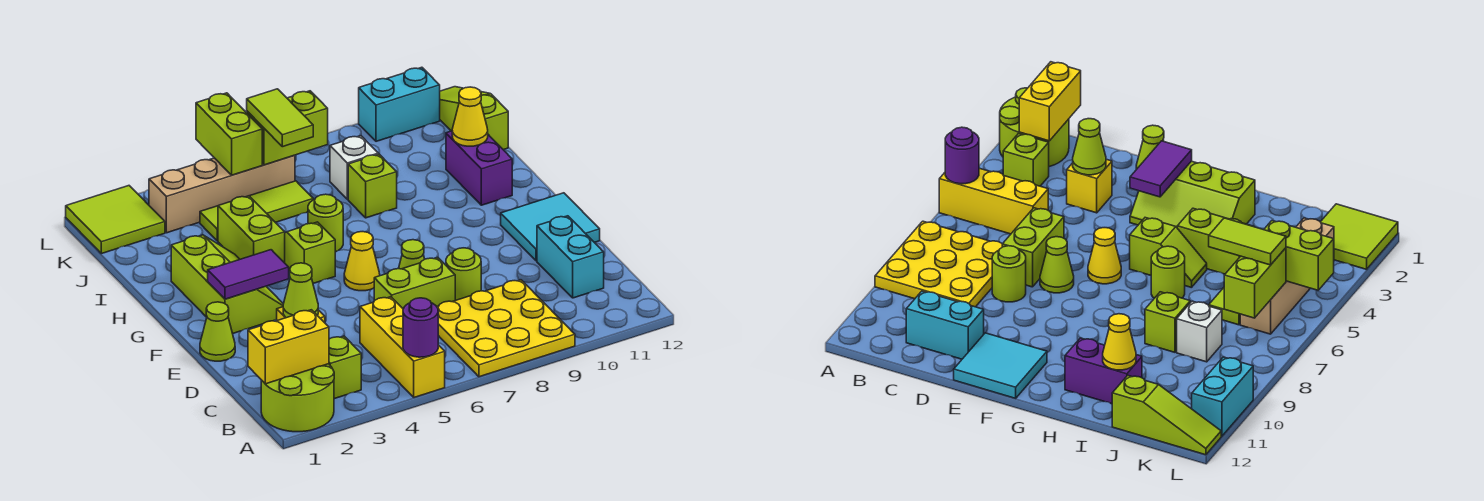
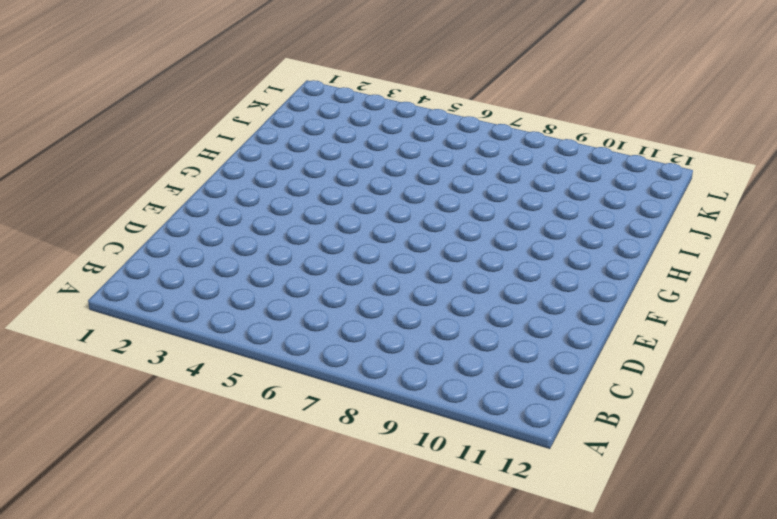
none -> lime 2x2 round brick [261,364,334,432]
none -> yellow 1x3 brick [360,297,445,397]
none -> yellow 3x3 plate [437,280,575,377]
none -> lime 1x1 brick [329,336,361,399]

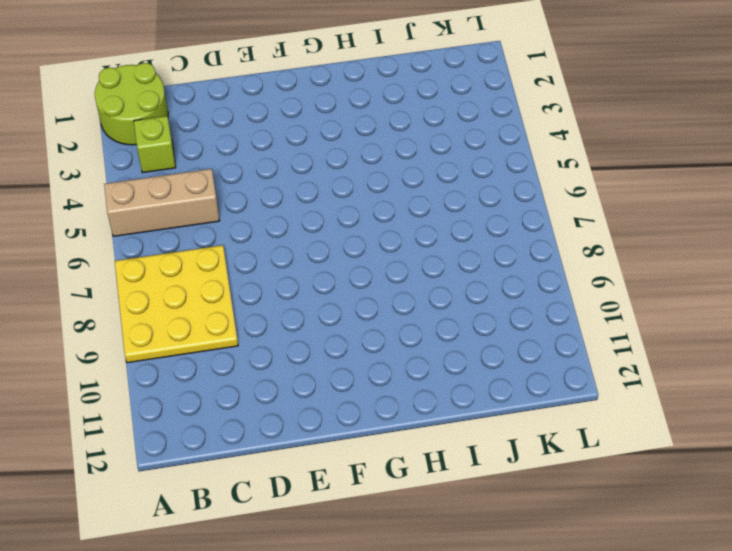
tan 1x3 brick [104,169,220,236] -> yellow 1x3 brick [360,297,445,397]
none -> cyan 1x2 brick [537,216,604,298]
none -> yellow 1x1 brick [1067,159,1112,213]
none -> lime 1x2 brick [374,257,455,309]
none -> lime 1x1 round brick [446,248,481,300]

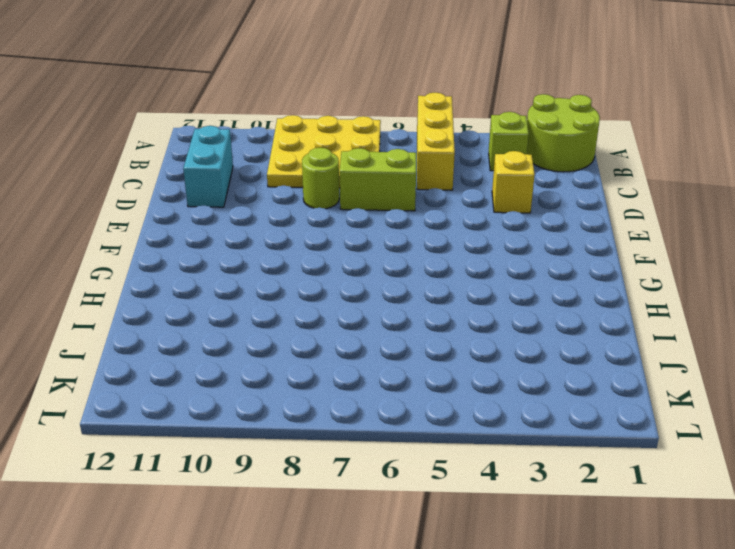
none -> lime 1x1 cone [200,302,235,361]
none -> lime 1x1 cone [399,240,425,269]
none -> cyan 2x2 tile [501,193,600,261]
none -> lime 2x3 slope [171,235,283,334]

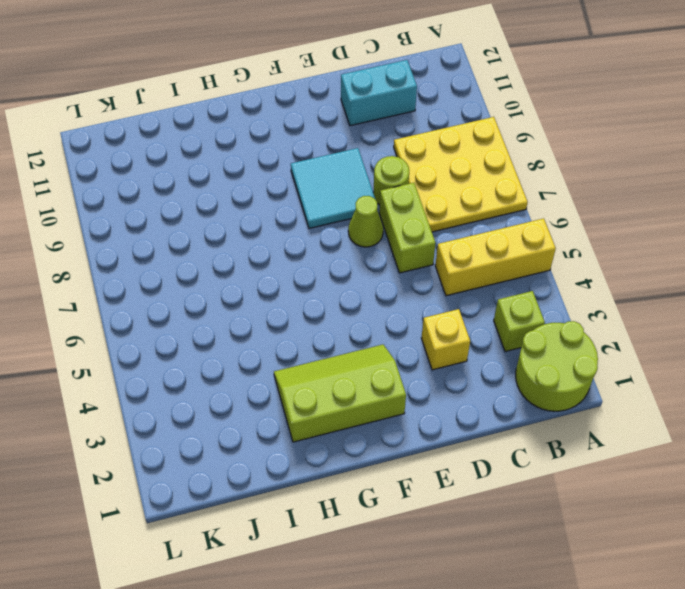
cyan 2x2 tile [291,148,375,228] -> cyan 2x2 tile moved to [501,193,600,261]
none -> lime 1x1 cone [200,302,235,361]
none -> yellow 1x1 cone [344,232,380,291]
none -> lime 1x2 slope [285,222,335,283]
none -> lime 1x2 brick [218,196,285,263]

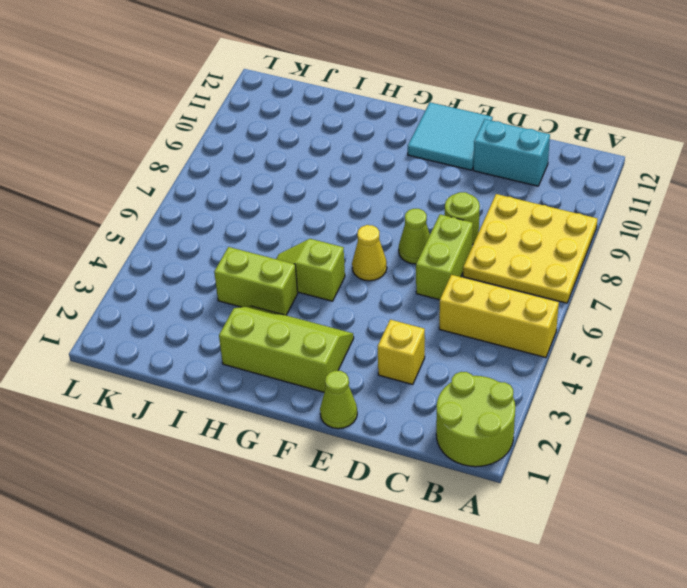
none -> lime 1x1 brick [329,336,361,399]
none -> lime 1x1 round brick [308,194,343,252]
none -> purple 1x2 brick [446,131,512,205]
none -> lime 1x1 brick [348,154,397,218]

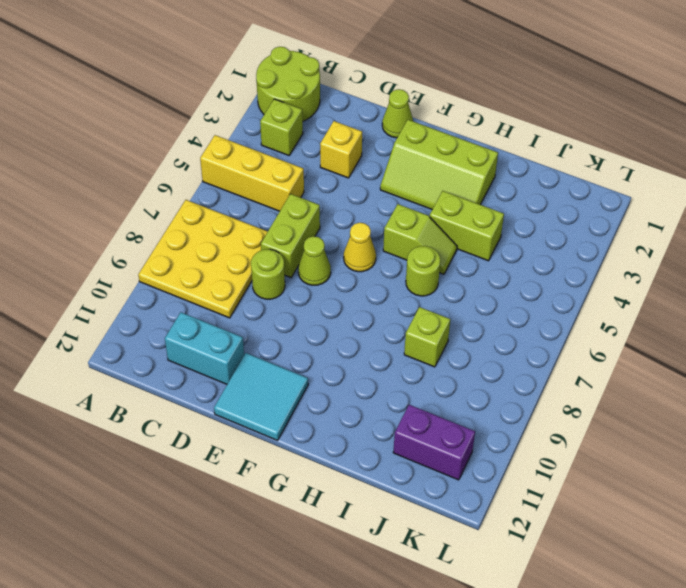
purple 1x2 brick [393,405,475,480] -> purple 1x2 brick moved to [446,131,512,205]
none -> lime 1x3 tile [200,181,313,241]
none -> white 1x1 brick [330,136,378,199]
none -> lime 1x3 slope [440,87,508,150]
none -> lime 2x2 tile [66,186,165,254]

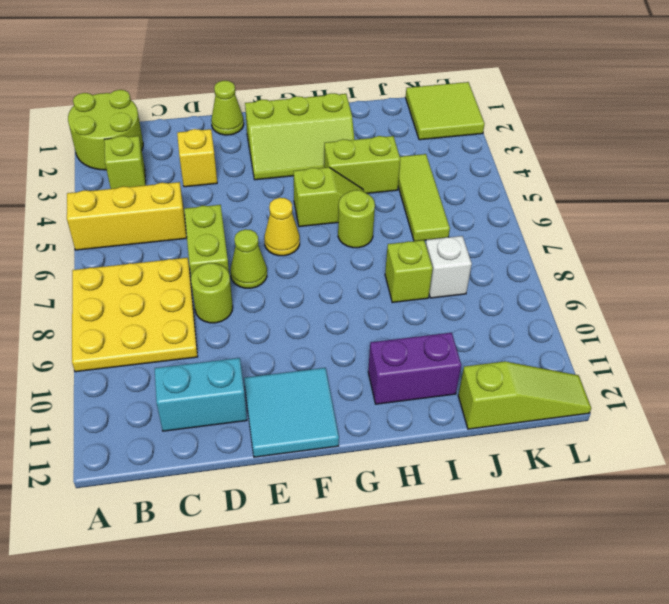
none -> tan 1x4 brick [149,155,295,233]
none -> cyan 1x2 brick [359,67,440,141]
none -> purple 1x1 round brick [403,298,438,357]
none -> yellow 1x2 brick [248,310,329,384]

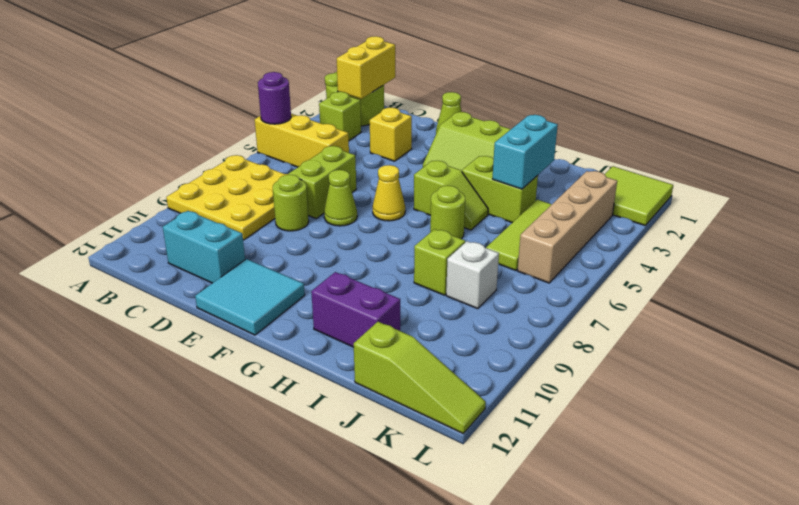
cyan 1x2 brick [492,115,558,189] -> cyan 1x2 brick moved to [359,67,440,141]
none -> lime 1x1 cone [283,263,318,318]
none -> purple 1x2 tile [208,250,289,299]
none -> yellow 1x1 cone [452,87,488,146]
none -> lime 1x2 brick [196,93,262,175]

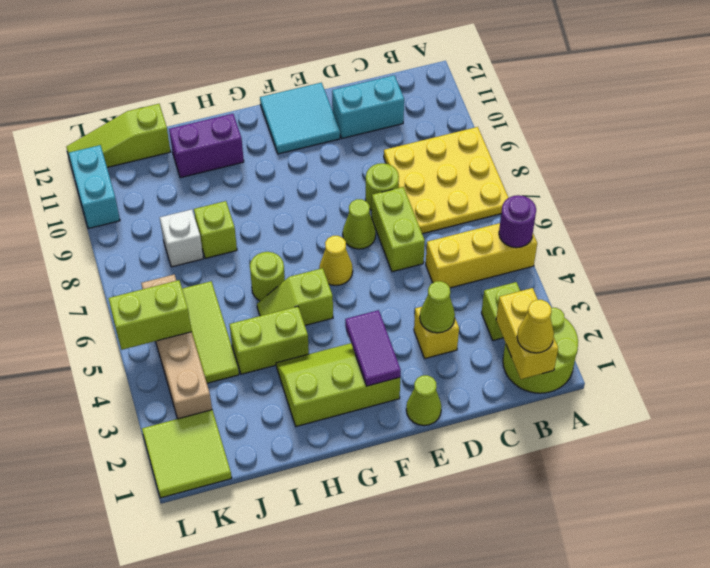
yellow 1x1 cone [517,300,554,353] -> yellow 1x1 cone moved to [452,87,488,146]
none -> lime 1x2 brick [247,91,328,165]
none -> lime 1x2 tile [247,89,313,147]

